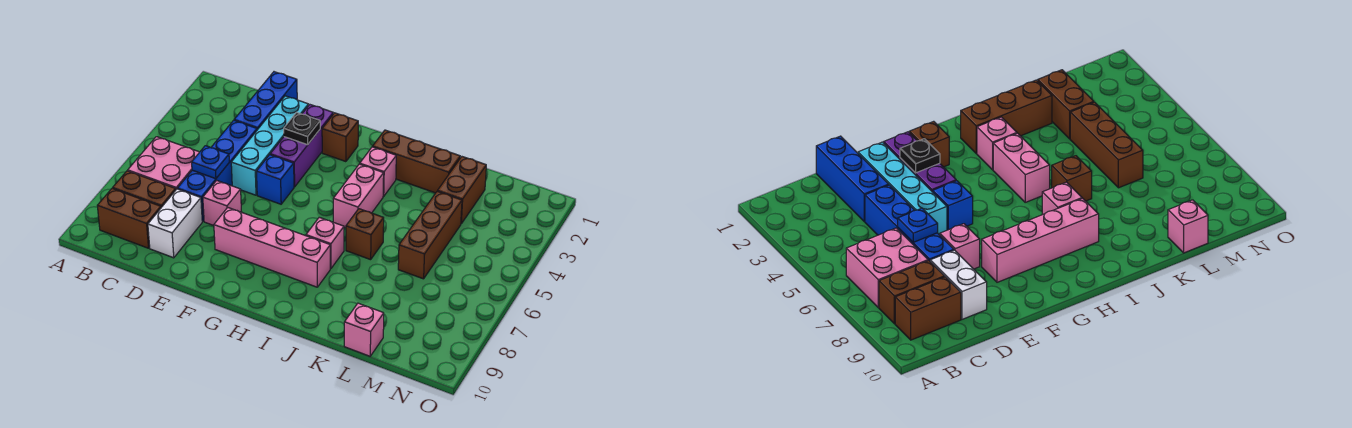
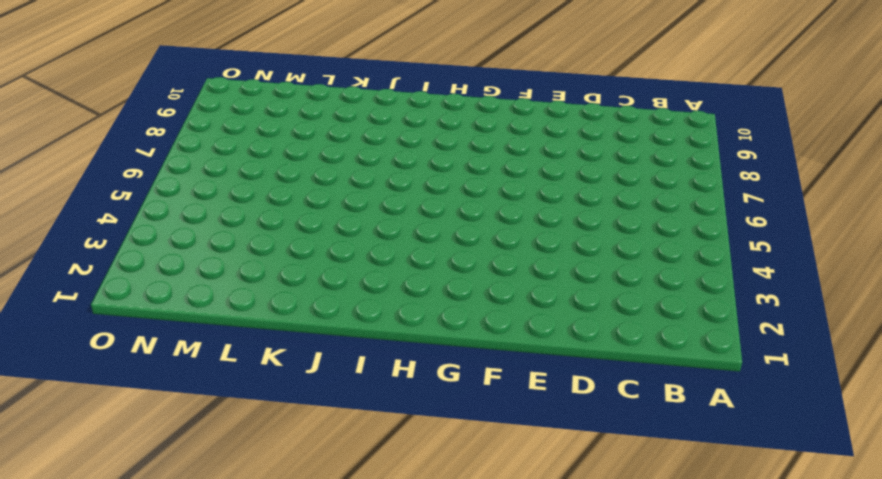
none -> pink 2x2 brick [128,137,199,189]
none -> brown 1x2 brick [113,171,176,207]
none -> brown 1x2 brick [97,188,161,248]

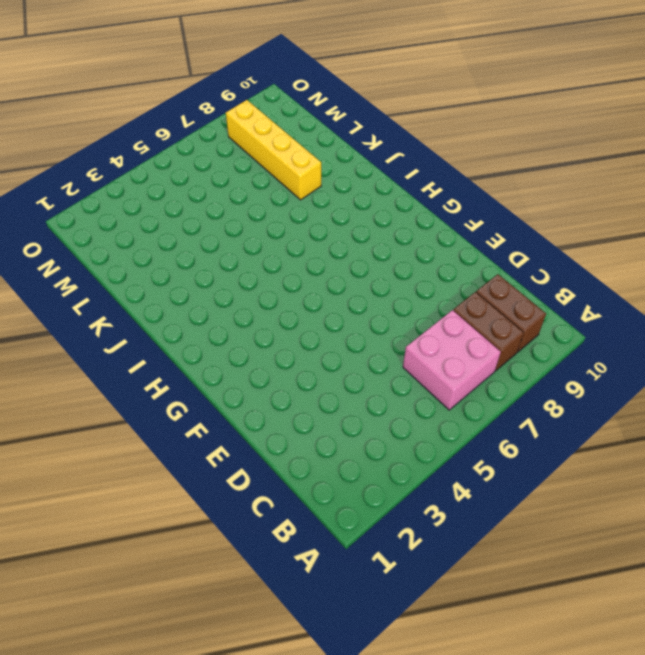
yellow 1x4 brick [226,100,321,200] -> none
none -> blue 1x3 brick [234,72,297,130]
none -> blue 1x4 brick [178,120,257,221]
none -> white 1x2 brick [148,189,202,258]

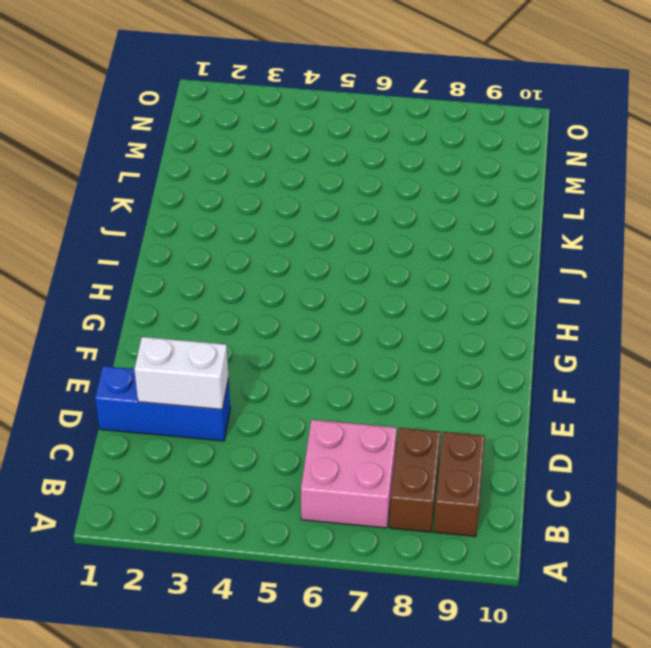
white 1x2 brick [135,337,229,409] -> white 1x2 brick moved to [148,189,202,258]
none -> blue 1x4 brick [178,120,257,221]
none -> cyan 1x4 brick [231,96,308,195]
none -> pink 1x1 brick [203,180,241,226]

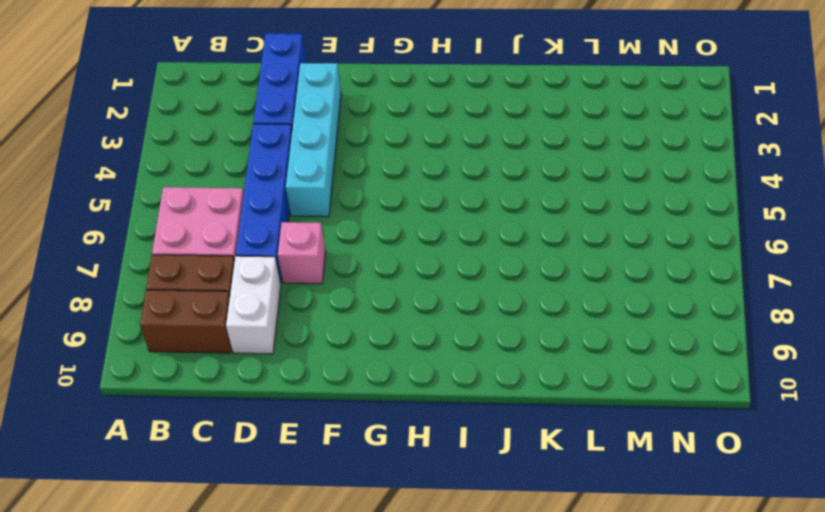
none -> purple 1x3 brick [270,105,333,187]
none -> blue 1x1 brick [257,155,294,204]
none -> pink 1x4 brick [214,208,330,287]

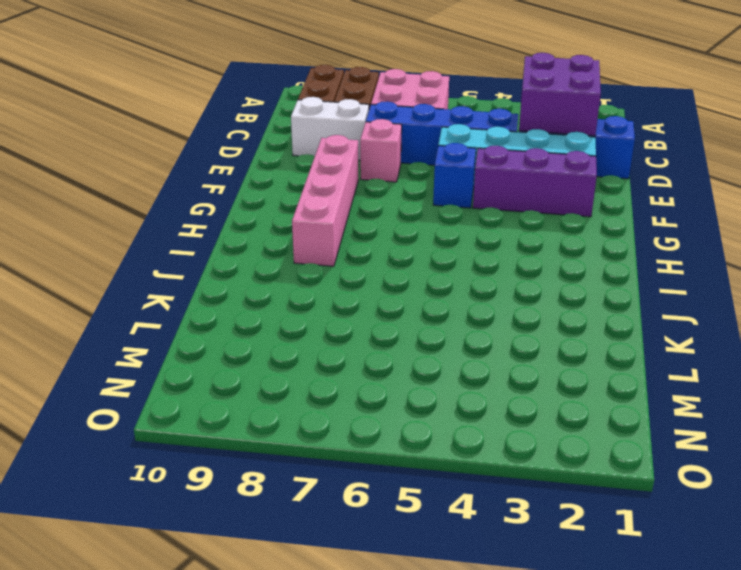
purple 2x2 brick [519,53,601,136] -> none
none -> brown 1x1 brick [322,113,358,162]
none -> brown 1x3 brick [373,130,460,193]
none -> pink 1x1 brick [360,147,396,196]

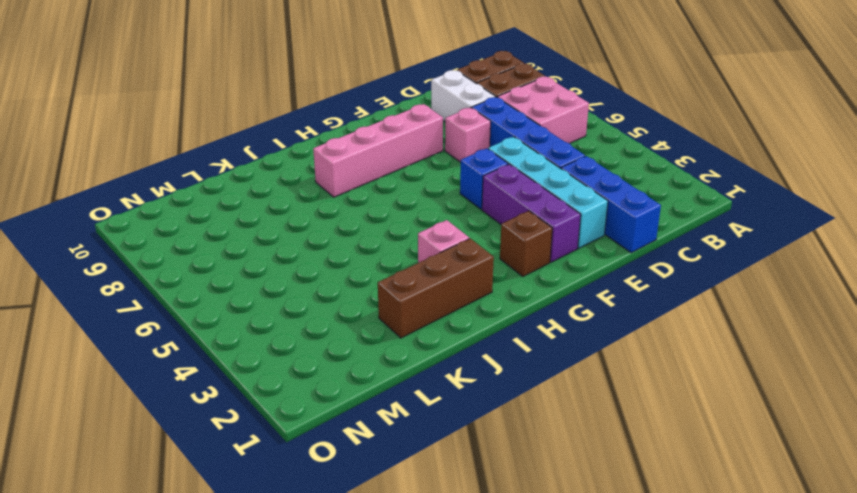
none -> pink 1x2 brick [333,164,384,228]
none -> pink 1x1 brick [306,217,344,268]
none -> brown 1x1 brick [346,209,384,260]

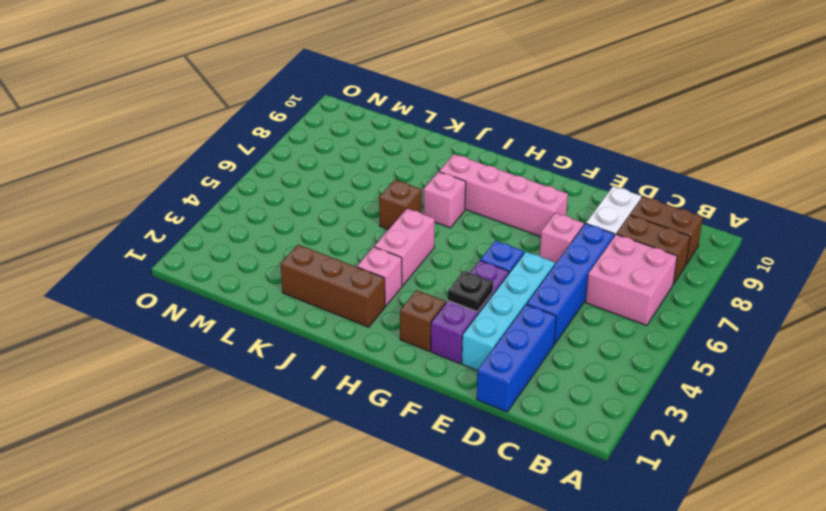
none -> brown 1x2 brick [438,157,486,224]
none -> brown 1x3 brick [398,191,462,279]
none -> pink 1x1 brick [344,303,384,356]

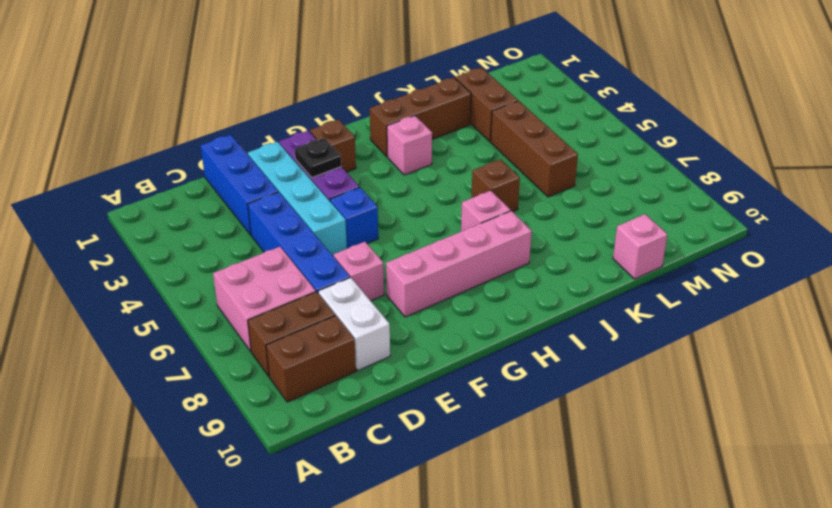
none -> pink 1x2 brick [333,164,384,228]
none -> blue 1x1 plate [192,146,229,179]

